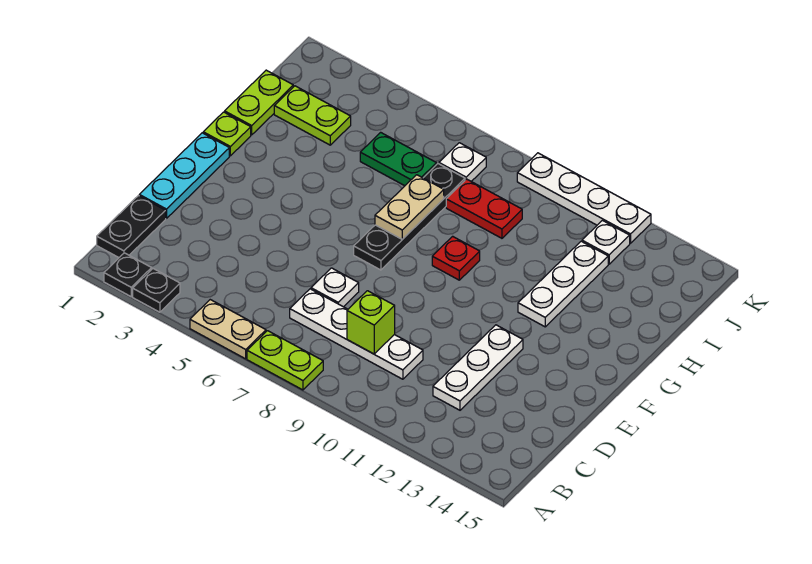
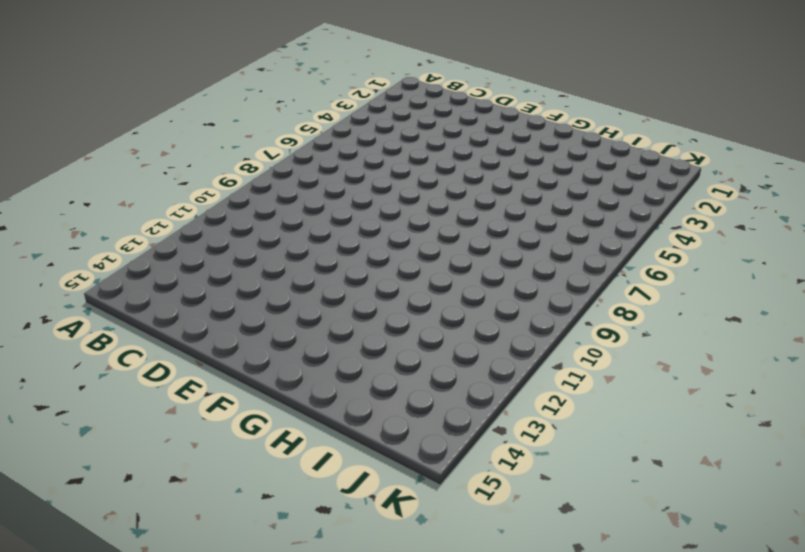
none -> black 1x1 plate [104,253,152,297]
none -> black 1x1 plate [133,269,180,312]
none -> tan 1x2 plate [190,300,266,359]

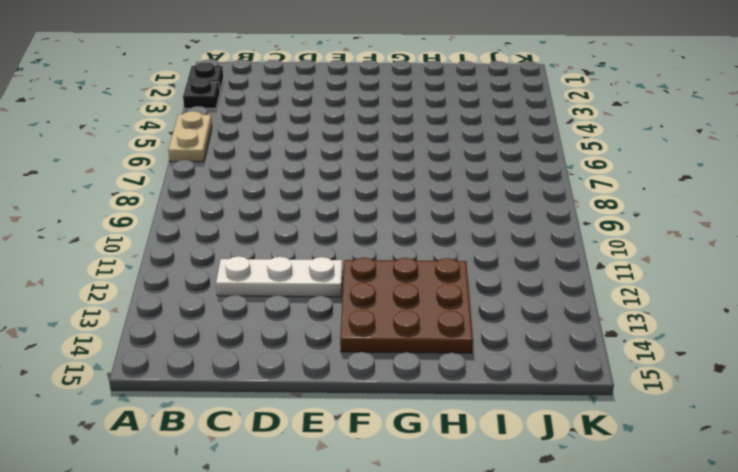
brown 3x3 plate [340,257,473,353] -> white 1x3 plate [518,241,608,327]
none -> lime 1x2 plate [247,331,323,390]
none -> black 1x2 plate [97,196,166,258]
none -> white 1x4 plate [290,289,423,379]

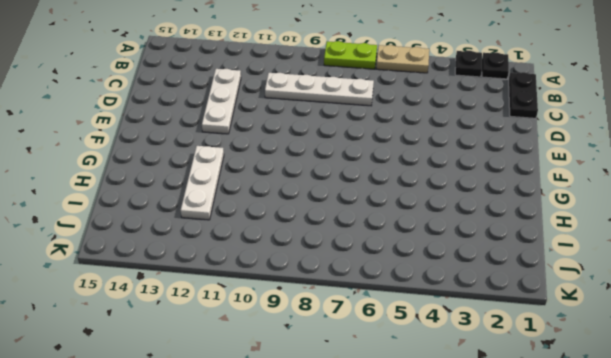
none -> cyan 1x3 plate [139,133,229,218]
none -> white 1x1 plate [311,268,359,307]
none -> black 1x4 plate [354,164,465,270]

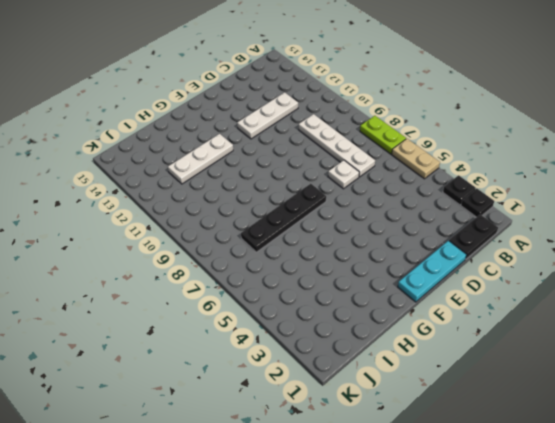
none -> lime 1x1 plate [203,112,251,156]
none -> red 1x1 plate [432,236,480,280]
none -> lime 1x2 plate [225,70,293,135]

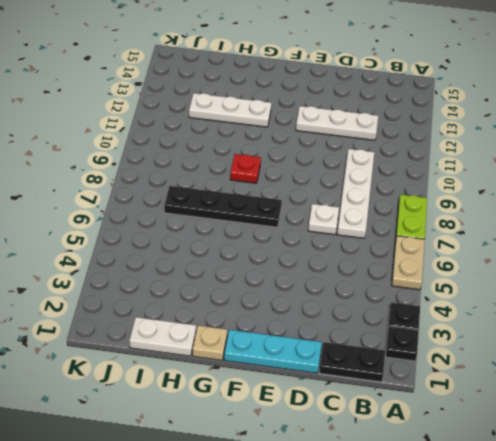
tan 1x1 plate [193,325,227,360] -> lime 1x1 plate [203,112,251,156]
white 1x2 plate [129,317,196,356] -> lime 1x2 plate [225,70,293,135]
none -> lime 1x2 plate [274,86,351,145]
none -> green 1x2 plate [360,132,437,186]
none -> red 1x2 plate [446,179,522,238]

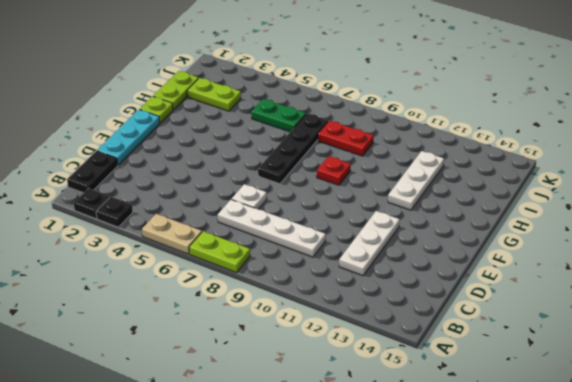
none -> white 1x1 plate [439,143,486,181]
none -> white 1x1 plate [582,220,630,264]
none -> white 1x4 plate [517,153,651,243]

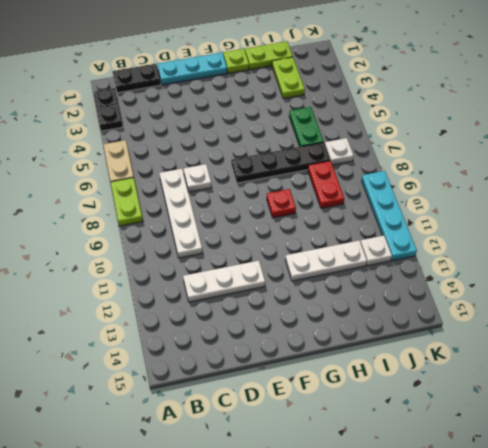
cyan 1x4 plate [362,171,417,261] -> white 1x4 plate [517,153,651,243]
none -> lime 1x1 brick [347,291,395,354]
none -> tan 1x2 plate [375,175,444,239]

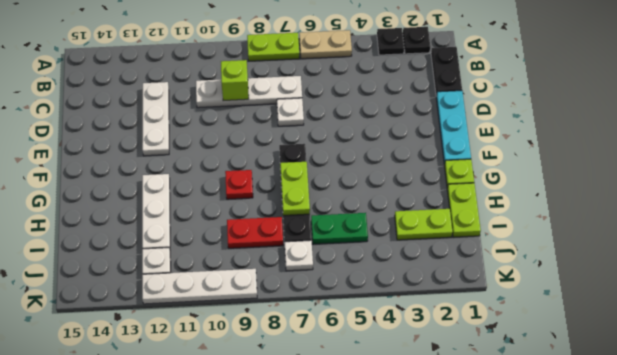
lime 1x2 plate [280,162,310,216] -> tan 1x2 plate [375,175,444,239]

